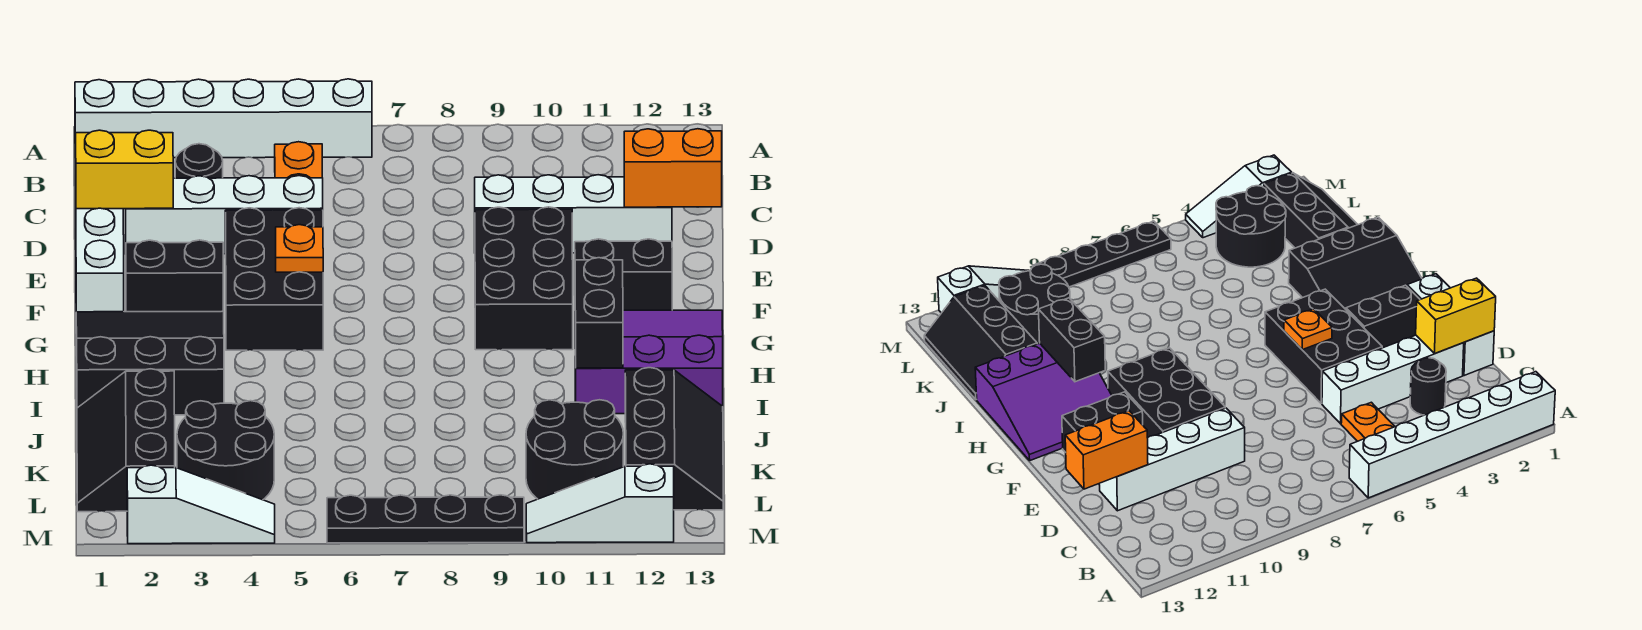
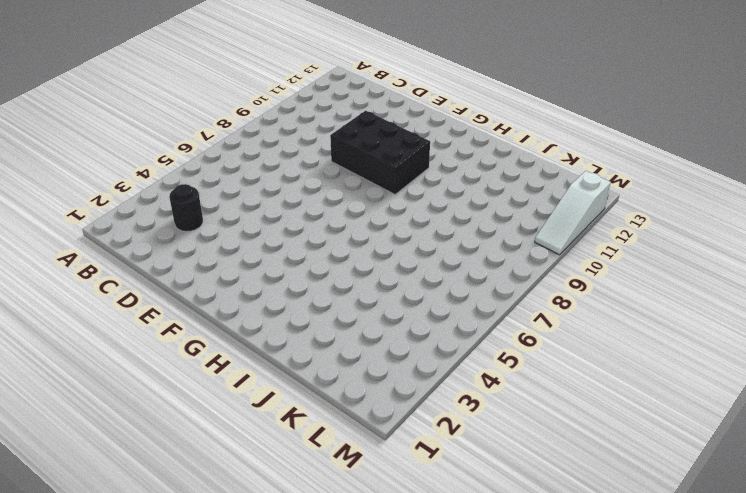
none -> white 1x6 brick [75,79,372,158]
none -> orange 1x2 plate [275,142,322,178]
none -> white 1x3 brick [76,208,124,312]

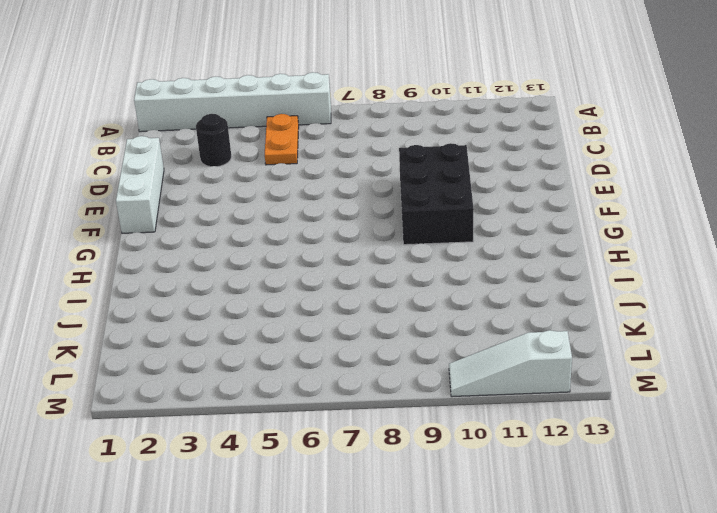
none -> white 1x4 brick [126,176,323,254]
none -> white 1x4 brick [475,175,672,253]
none -> black 2x3 brick [225,208,323,350]

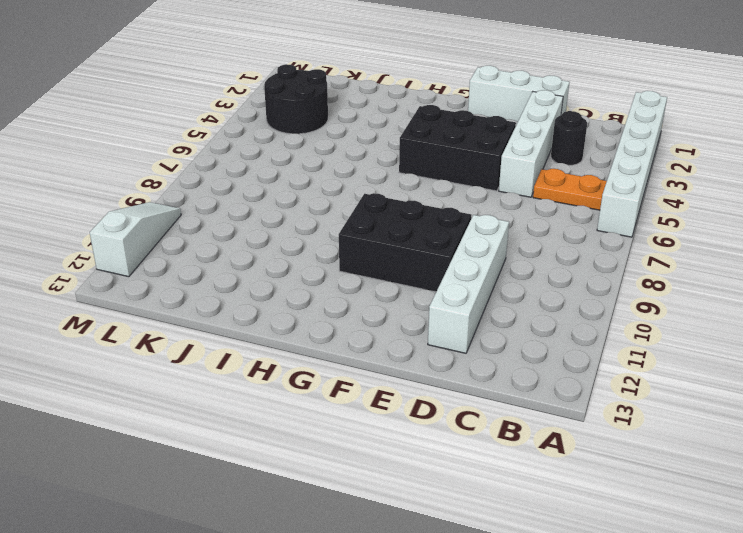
none -> black 1x2 brick [126,240,223,312]
none -> black 1x2 brick [575,239,672,310]
none -> black 3x3 slope [76,311,224,415]

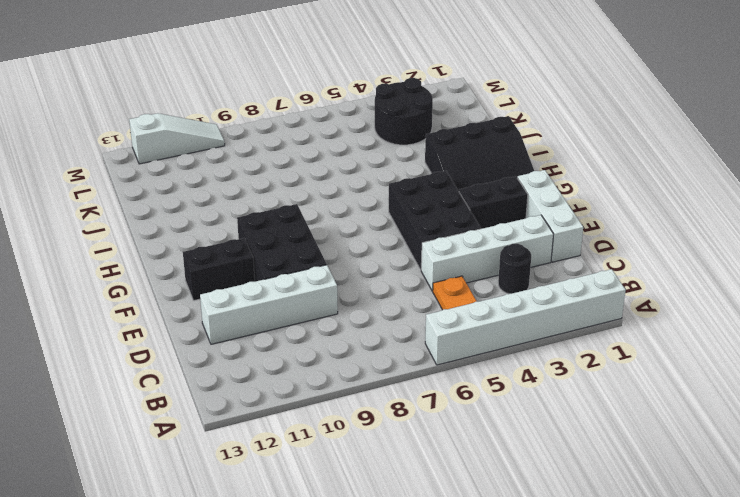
none -> purple 3x3 slope [575,310,723,414]
none -> black 2x3 slope [77,369,175,512]
none -> black 2x3 slope [625,368,723,510]

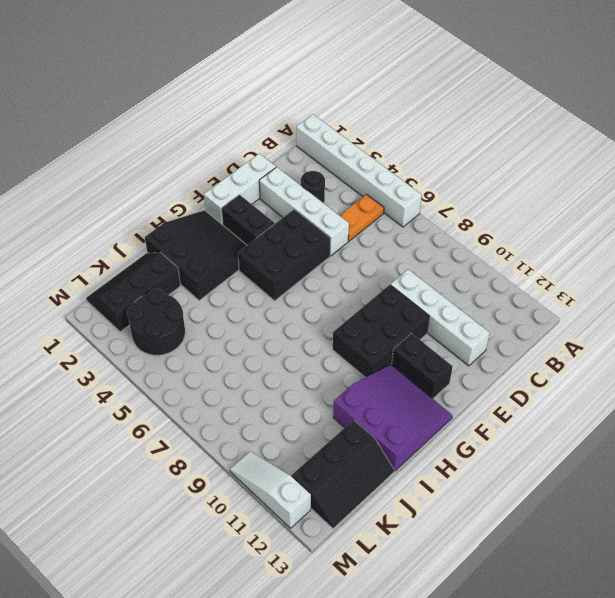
none -> black 2x2 round brick [526,400,623,499]
none -> white 1x3 slope [127,465,275,544]
none -> black 1x4 plate [327,495,524,543]

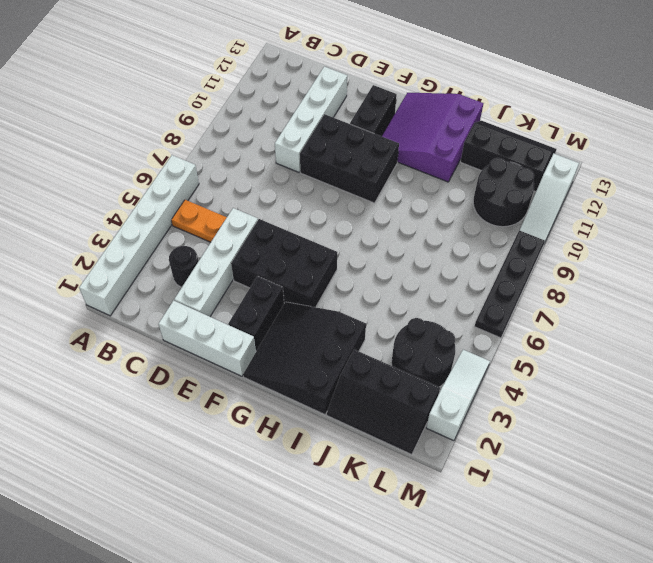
none -> yellow 1x2 brick [76,130,173,209]
none -> orange 1x2 brick [624,129,722,207]
none -> orange 1x1 plate [276,225,323,272]

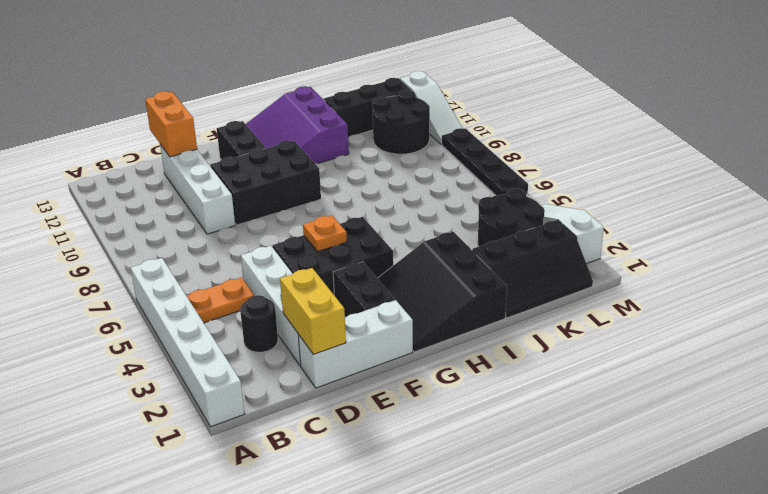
none -> black 1x2 brick [575,258,623,368]

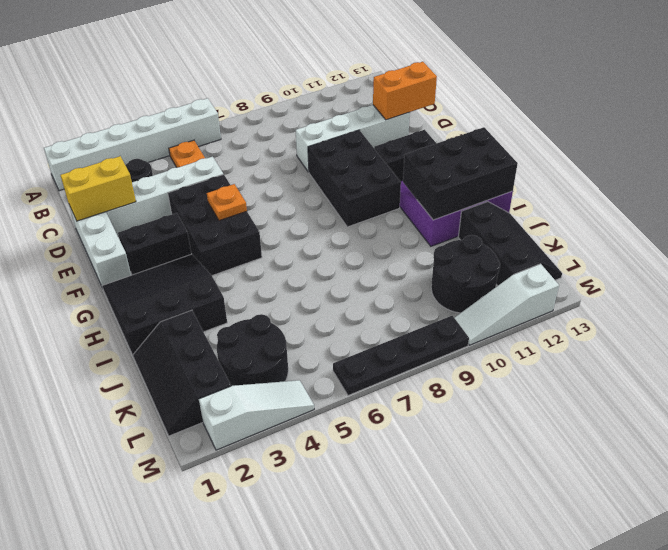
black 2x3 brick [403,127,518,220] -> black 1x2 brick [575,258,623,368]

